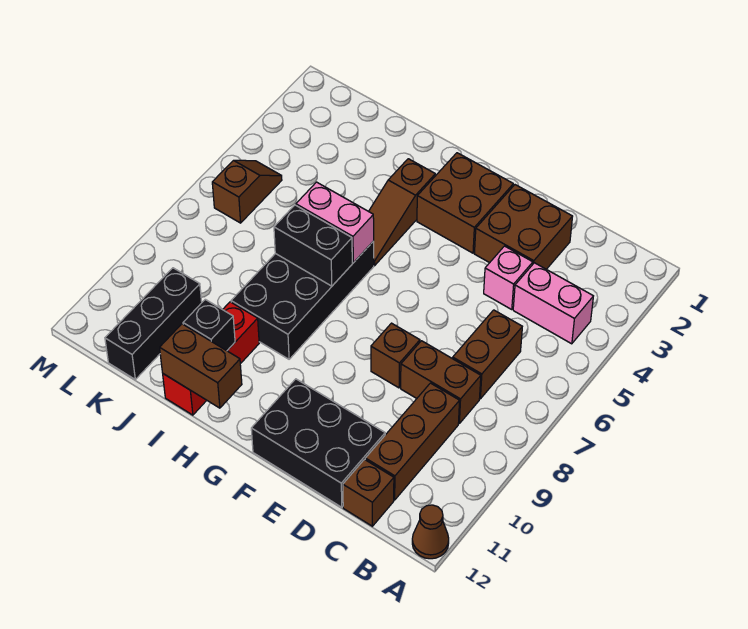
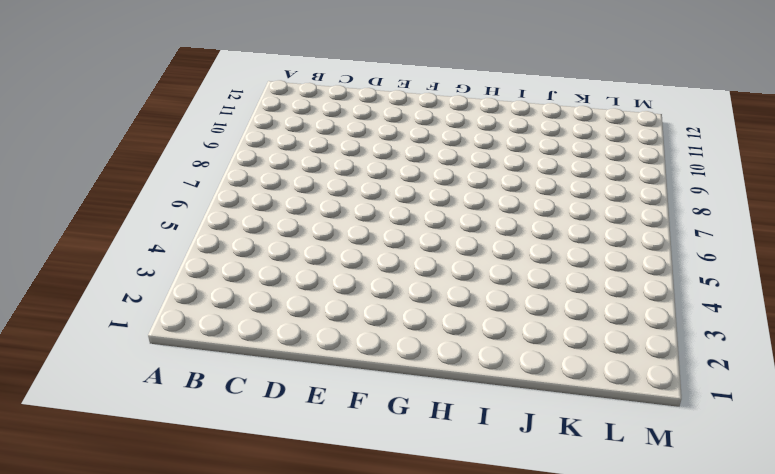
none -> brown 1x1 cone [412,505,449,559]
none -> pink 1x2 brick [513,263,593,344]
none -> brown 1x2 brick [453,310,522,399]

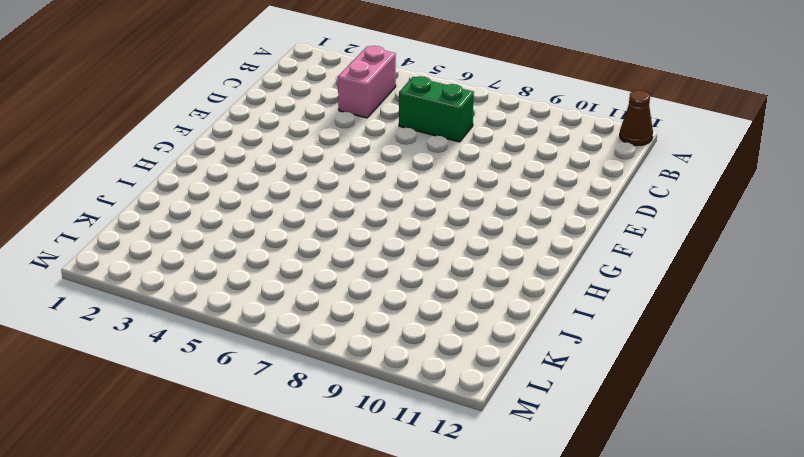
green 1x2 brick [399,76,474,142] -> brown 1x2 brick [453,310,522,399]
none -> brown 1x2 brick [401,341,481,423]
none -> brown 1x3 brick [365,383,460,500]
none -> brown 1x1 brick [343,460,394,526]

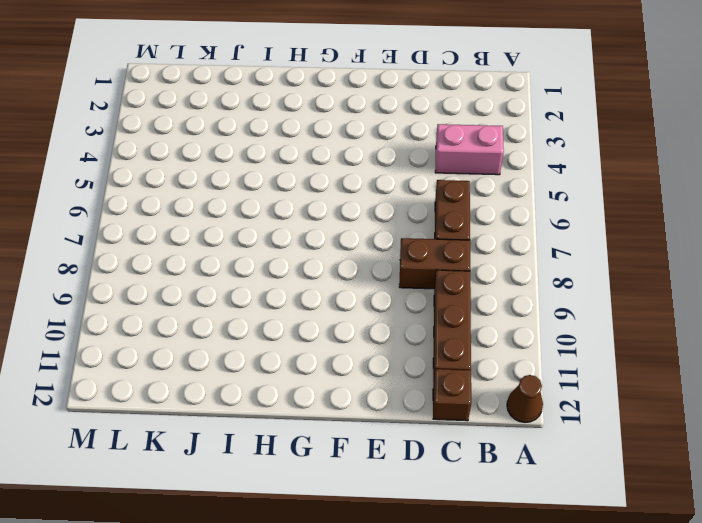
none -> brown 2x2 brick [474,185,573,269]
none -> pink 1x1 brick [484,246,533,309]
none -> black 2x3 brick [251,379,385,507]

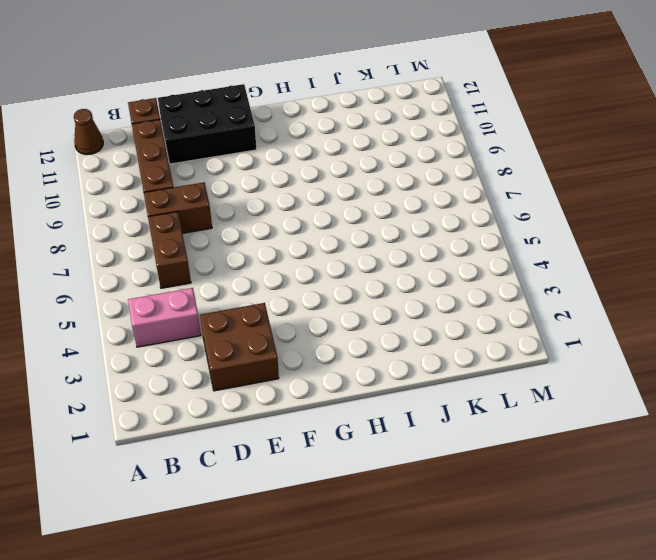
none -> pink 1x1 brick [484,246,533,309]
none -> brown 1x1 brick [371,323,420,388]
none -> brown 2x2 brick [417,153,513,253]

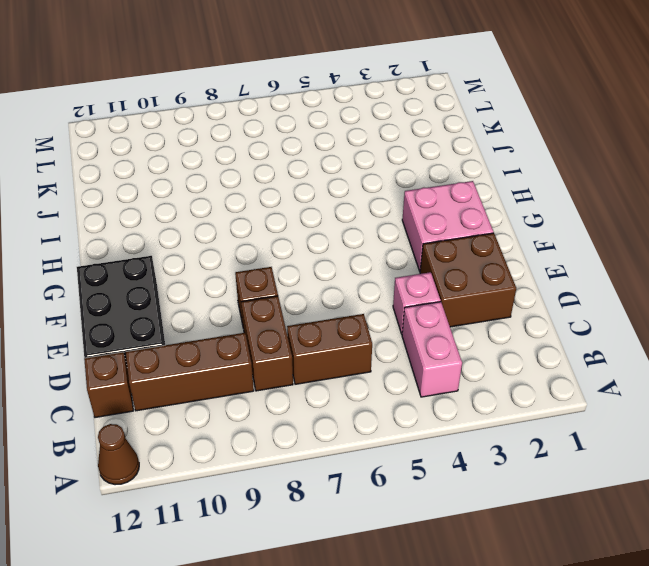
pink 2x2 brick [402,181,493,271] -> brown 2x2 brick [417,153,513,253]
none -> brown 1x3 slope [369,159,435,266]
none -> black 2x4 brick [231,242,374,359]
none -> red 1x3 brick [163,302,259,415]

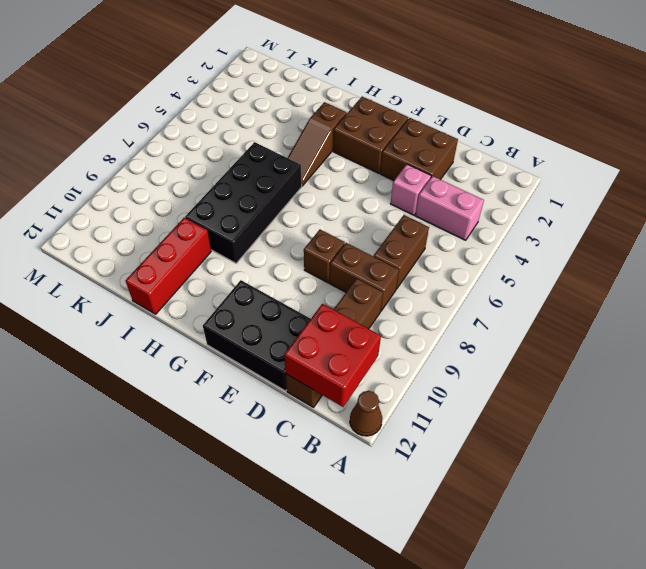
red 2x2 brick [284,304,381,407] -> none
none -> black 1x3 brick [105,268,202,379]
none -> brown 1x2 slope [212,160,282,223]
none -> pink 1x2 brick [296,182,374,263]

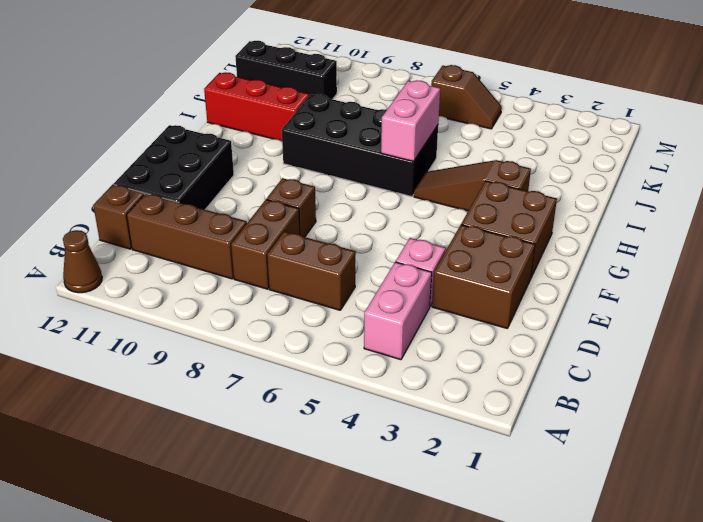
none -> black 1x2 brick [274,205,352,286]
none -> brown 1x2 brick [160,324,242,408]
none -> black 1x1 brick [183,299,235,351]

